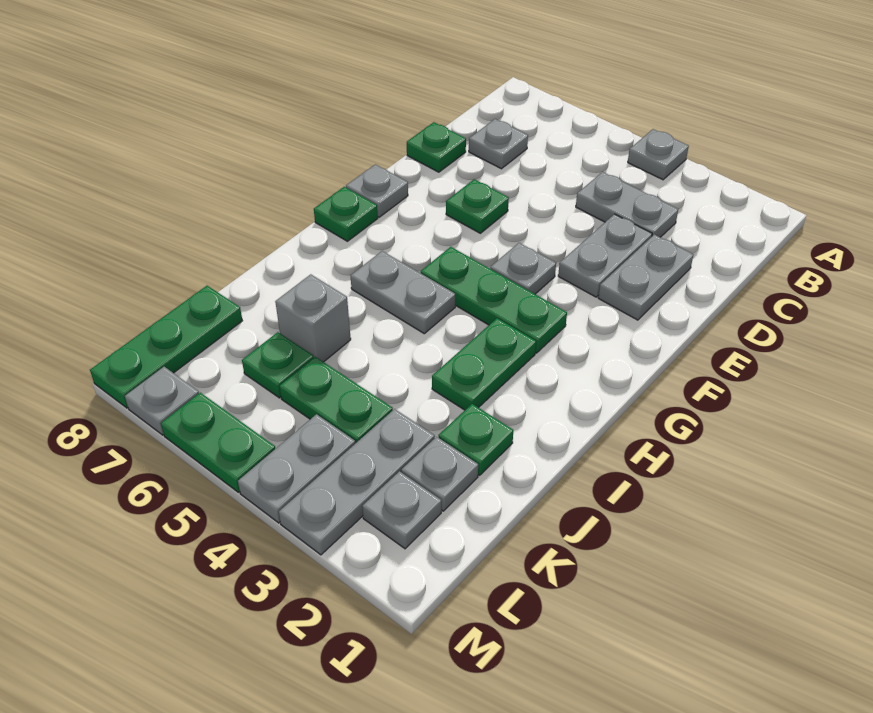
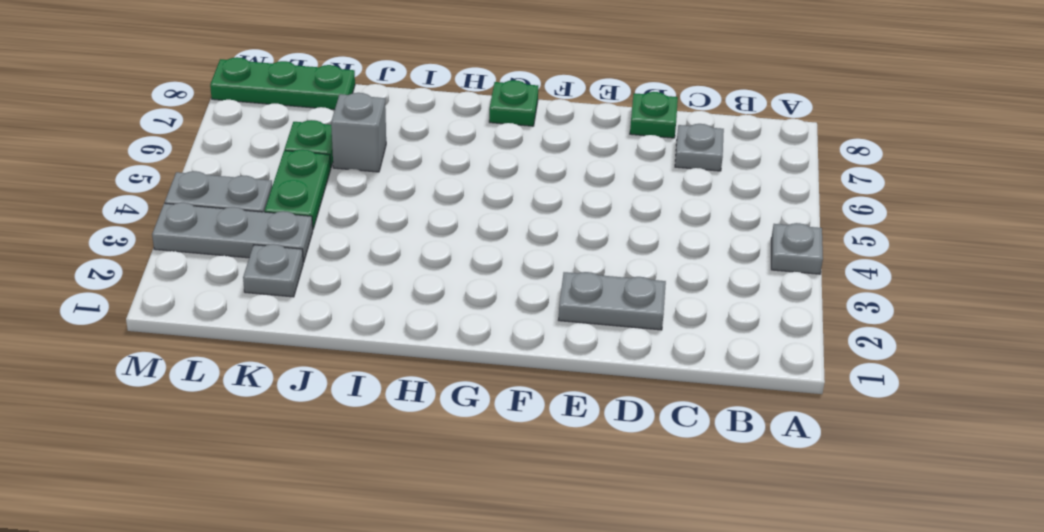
none -> grey 1x2 plate [576,172,678,237]
none -> grey 1x2 plate [558,214,652,297]
none -> green 1x1 plate [446,179,509,233]

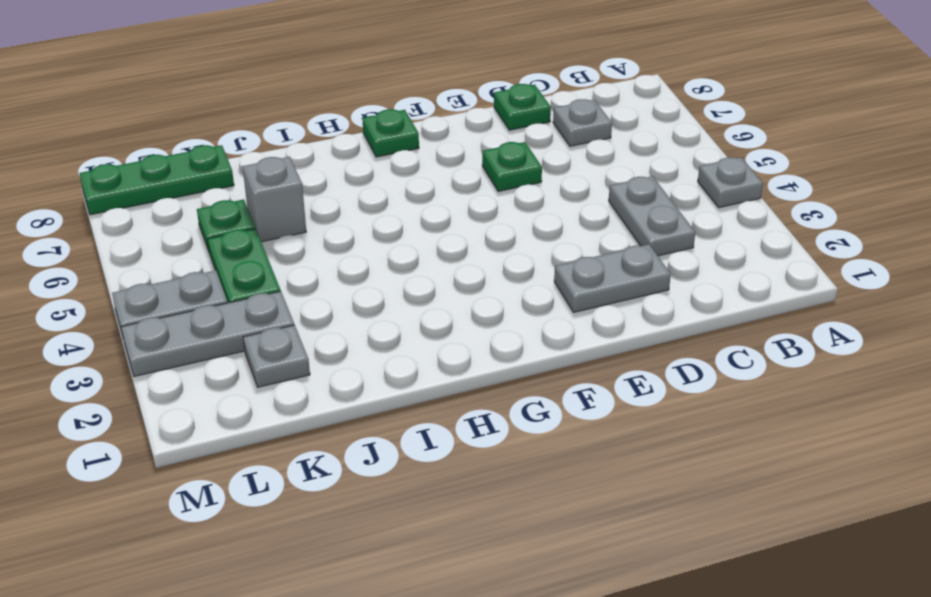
none -> grey 1x2 plate [558,214,652,297]
none -> grey 1x1 plate [490,243,556,294]
none -> grey 1x1 plate [346,164,408,217]

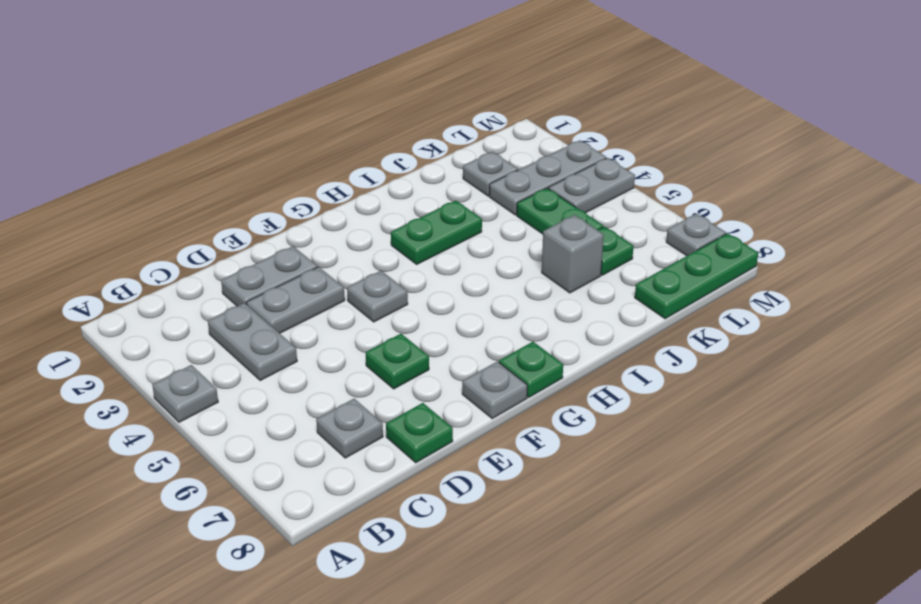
none -> green 1x3 plate [421,247,567,353]
none -> grey 1x2 plate [350,251,455,334]
none -> green 1x1 plate [438,404,513,475]

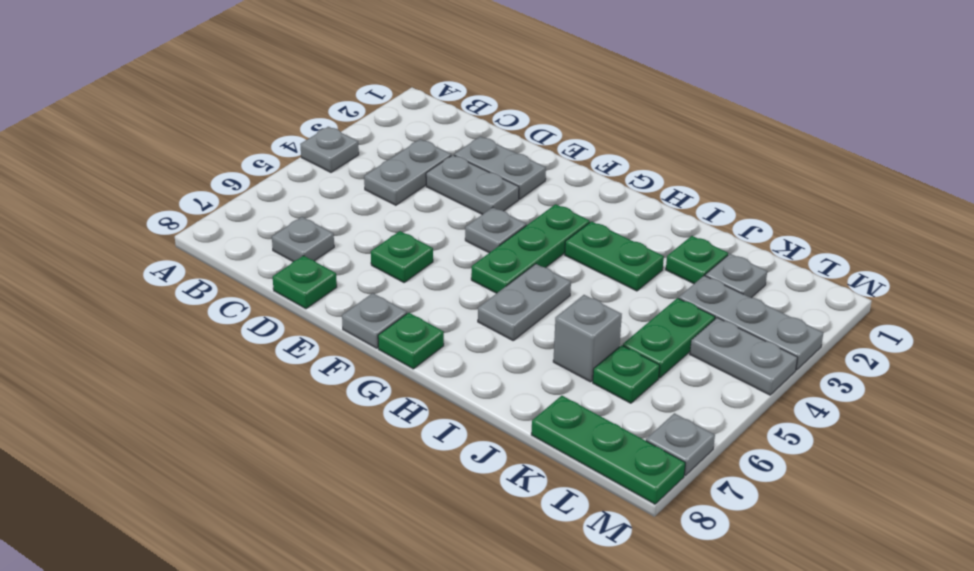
none -> grey 1x1 plate [362,471,441,549]
none -> green 1x2 plate [161,393,275,492]

